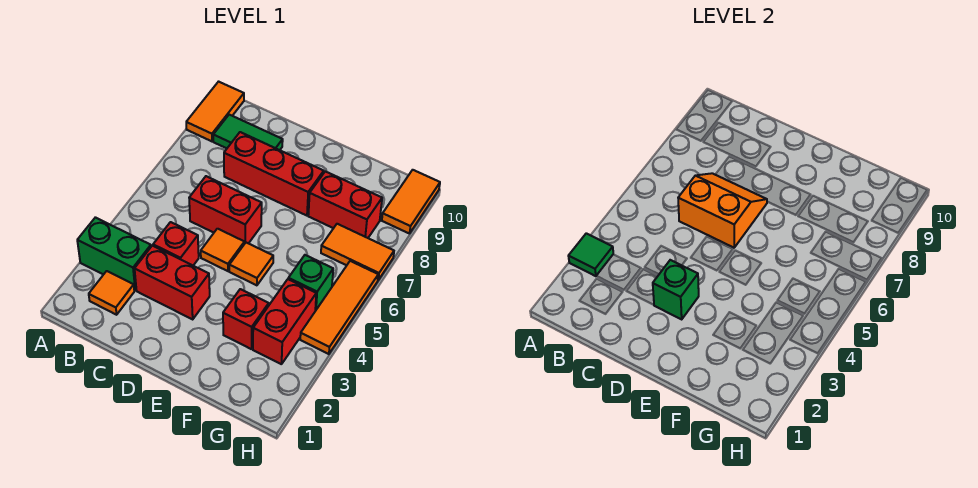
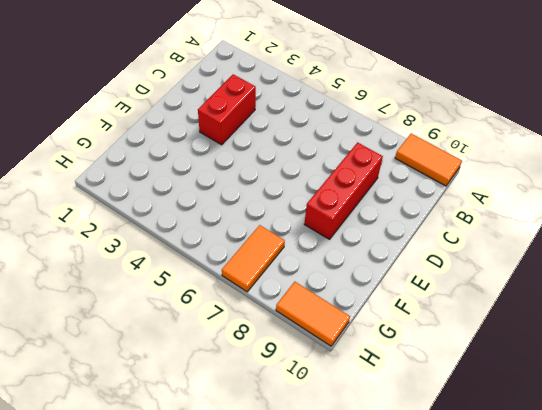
none -> green 1x2 brick [77,217,151,290]
none -> orange 1x1 tile [89,271,134,315]
none -> green 1x2 tile [213,115,283,150]

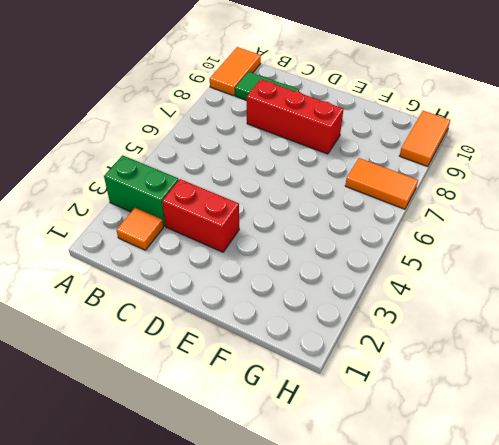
none -> red 1x1 brick [153,222,199,265]
none -> red 1x2 brick [189,176,262,244]
none -> orange 1x1 tile [201,229,244,271]

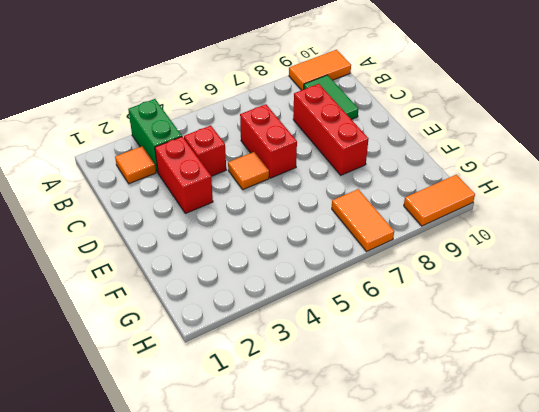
none -> orange 1x1 tile [229,243,273,285]
none -> red 1x1 brick [223,289,269,349]
none -> red 1x2 brick [308,171,382,238]

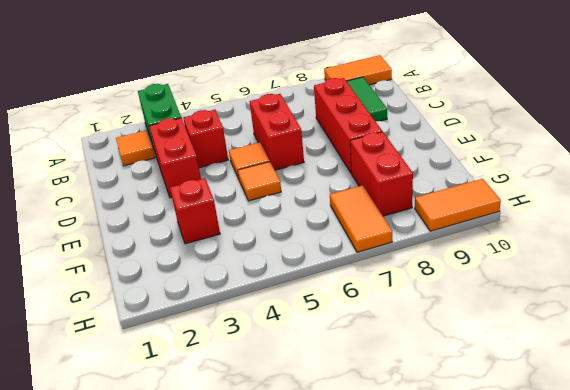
none -> red 1x2 brick [253,279,316,364]
none -> green 1x1 brick [288,255,333,311]
none -> orange 1x3 tile [300,261,378,354]

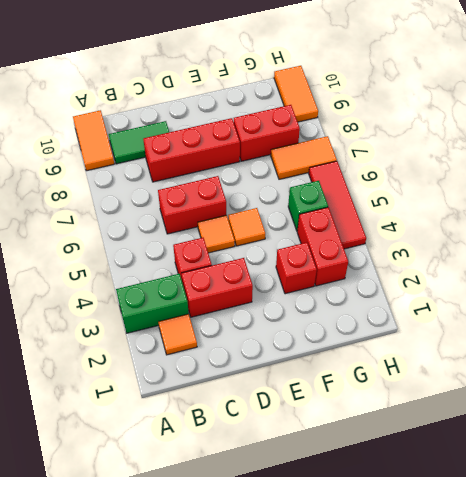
red 1x3 tile [309,161,366,249] -> orange 1x3 tile [300,261,378,354]
none -> green 1x1 tile [569,233,613,276]
none -> orange 2x2 slope [678,173,767,248]
none -> green 1x1 brick [653,260,699,319]

